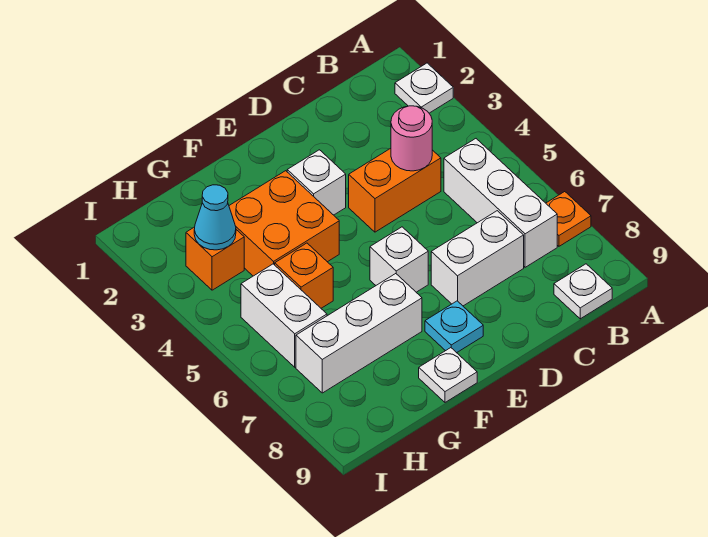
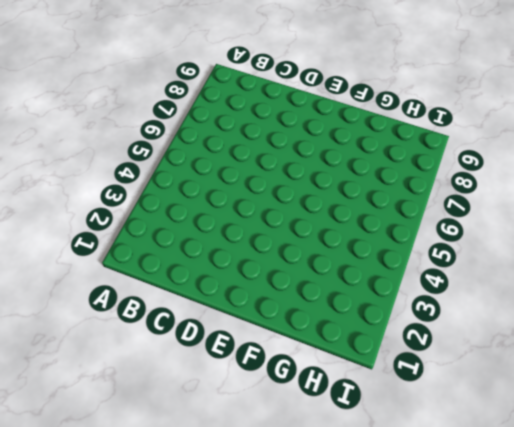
none -> white 1x1 plate [395,63,453,113]
none -> orange 1x1 plate [546,192,591,246]
none -> white 1x3 brick [444,139,557,267]

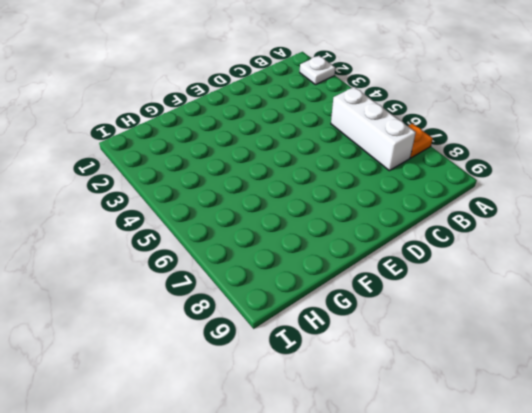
none -> white 1x1 plate [554,264,612,319]
none -> orange 1x2 brick [349,148,441,232]
none -> white 1x2 brick [431,211,524,306]

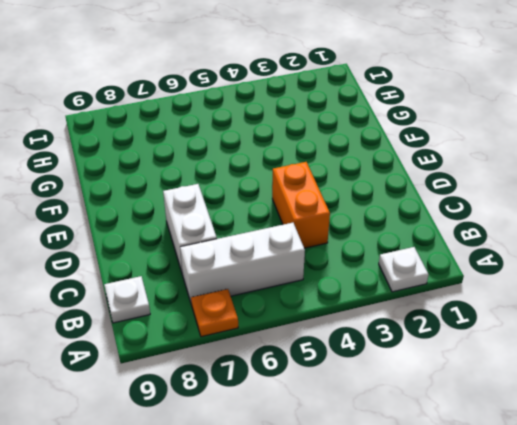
none -> white 1x1 brick [287,150,346,215]
none -> white 1x1 brick [370,227,428,292]
none -> cyan 1x1 plate [425,301,483,353]

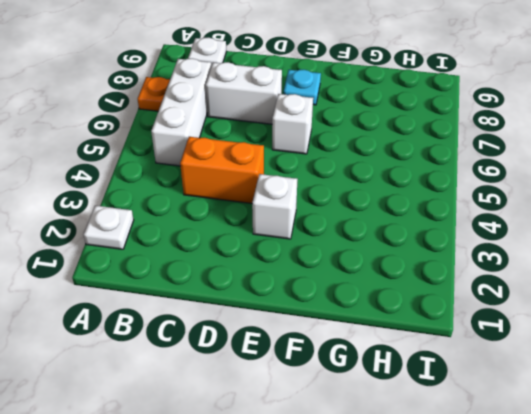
none -> orange 2x2 brick [229,171,339,276]
none -> white 1x3 brick [296,274,422,393]
none -> white 1x1 plate [419,348,477,402]

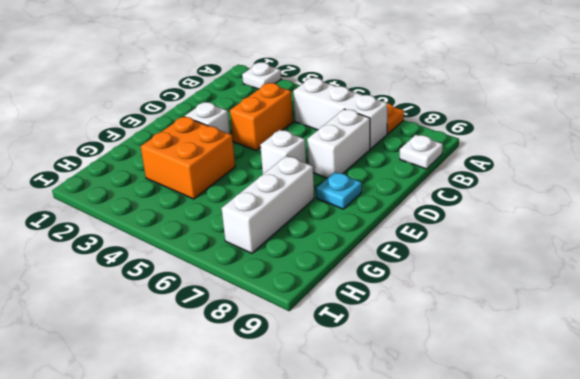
none -> white 1x1 plate [419,348,477,402]
none -> orange 1x1 brick [275,243,333,308]
none -> orange 1x1 brick [186,227,244,290]

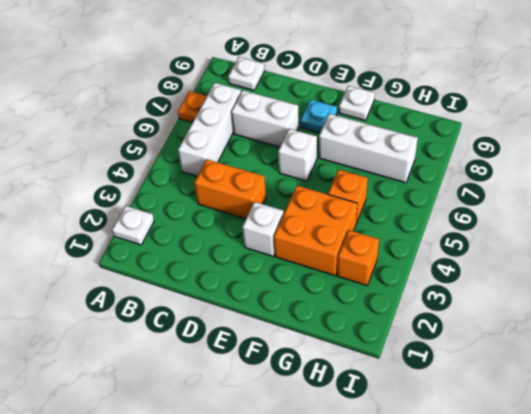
none -> white 1x2 brick [241,264,327,367]
none -> pink 1x1 round brick [391,106,432,171]
none -> cyan 1x1 cone [194,185,236,250]

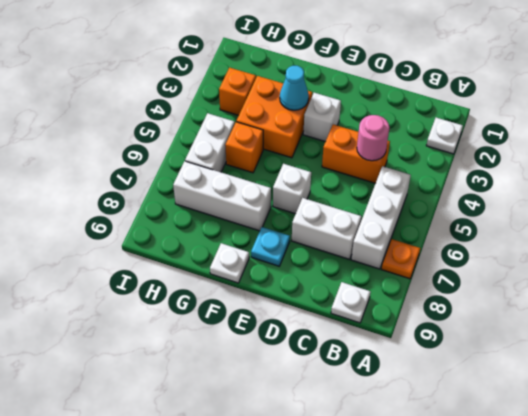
cyan 1x1 cone [280,66,309,110] -> cyan 1x1 cone moved to [194,185,236,250]

